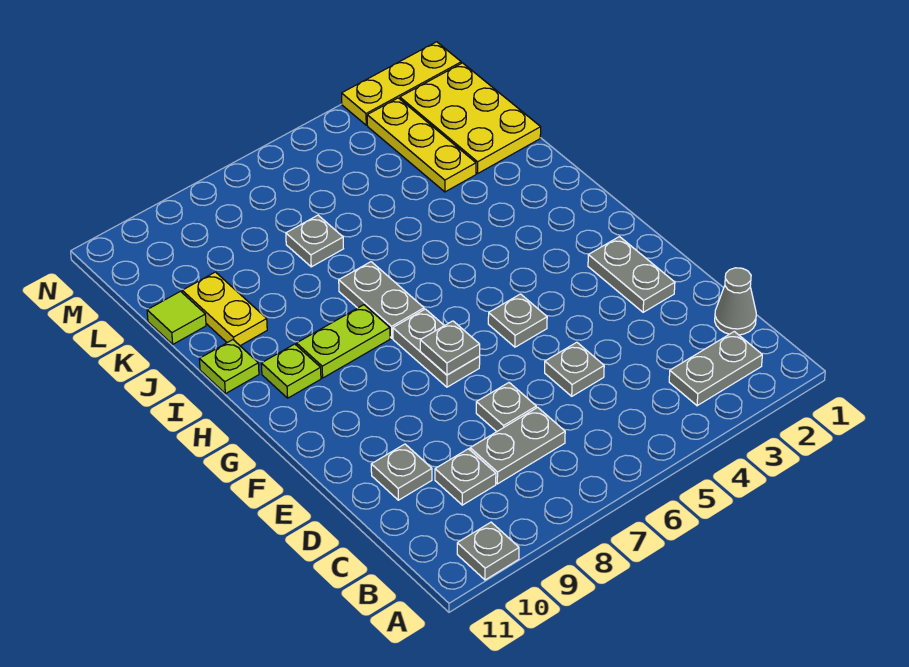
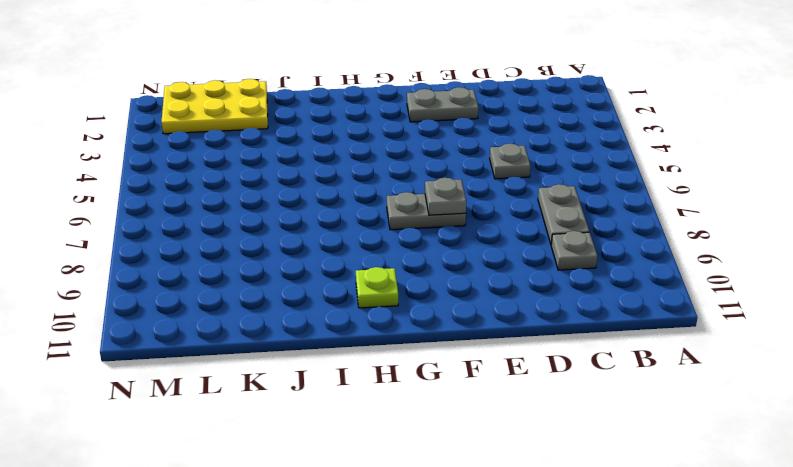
none -> grey 1x1 plate [457,522,519,580]
none -> grey 1x2 plate [669,331,762,406]
none -> grey 1x1 cone [715,268,756,335]

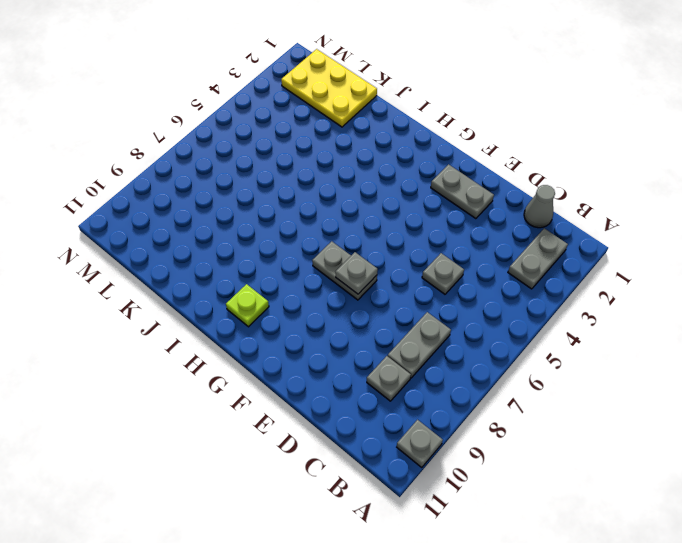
none -> grey 1x1 plate [476,383,536,431]
none -> grey 1x1 plate [371,444,432,500]
none -> grey 1x1 plate [488,294,547,347]

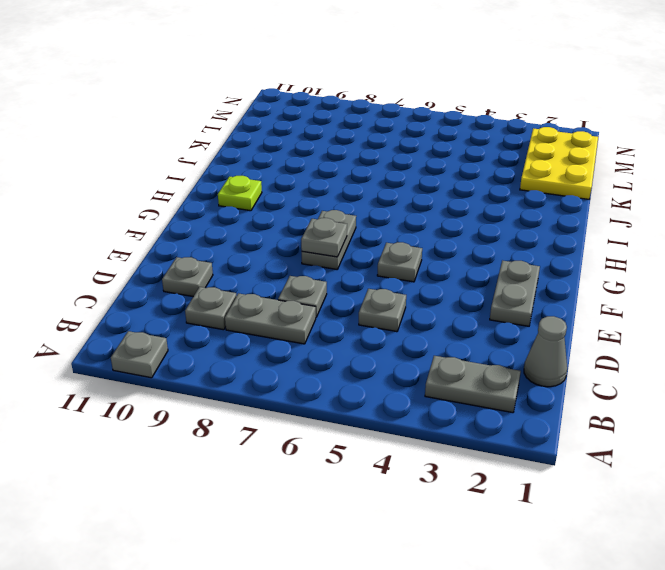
none -> grey 1x2 plate [339,262,424,338]
none -> lime 1x2 plate [296,305,390,378]
none -> lime 1x1 plate [199,340,259,394]

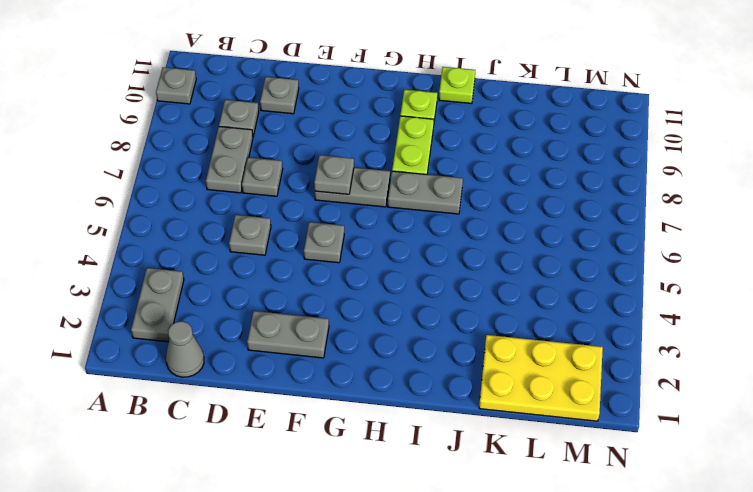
none -> yellow 1x2 plate [182,272,267,346]
none -> yellow 1x3 plate [367,98,476,192]
none -> grey 1x1 plate [286,215,343,267]

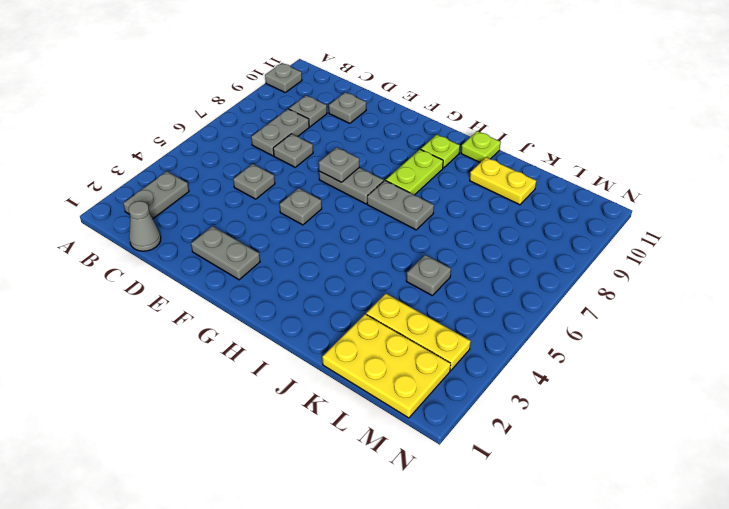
grey 1x1 plate [406,255,451,295] -> grey 1x1 plate moved to [286,215,343,267]
none -> lime 1x1 tile [147,291,206,344]
none -> yellow 1x3 plate [342,42,461,125]

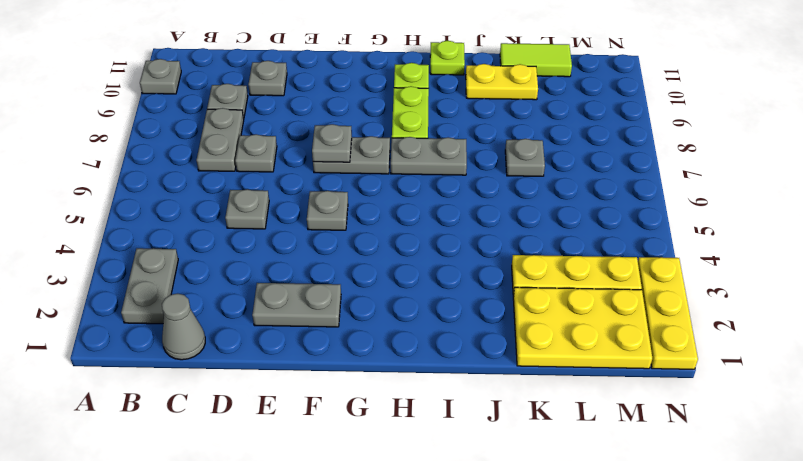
lime 1x2 tile [500,43,572,77] -> lime 1x1 tile [147,291,206,344]

